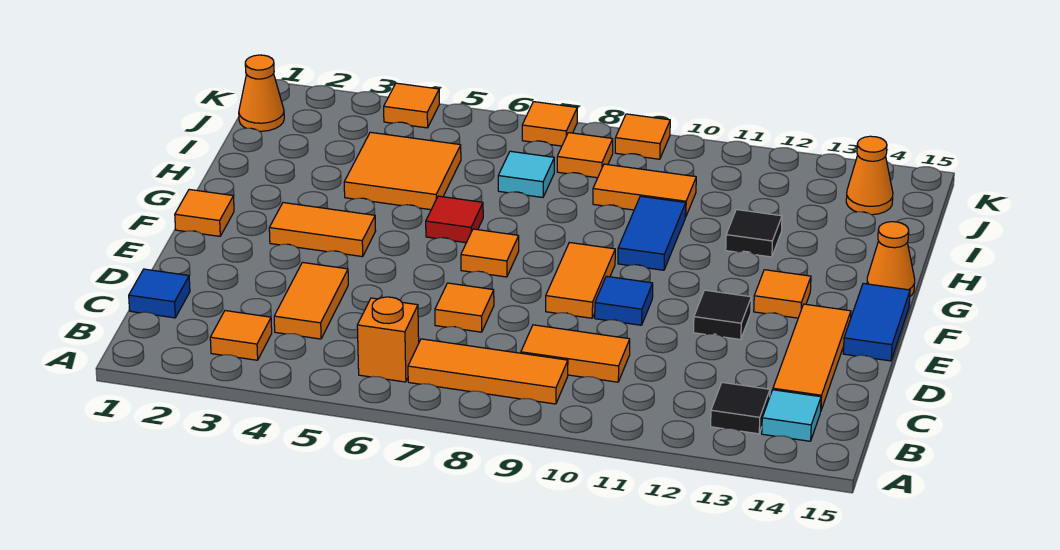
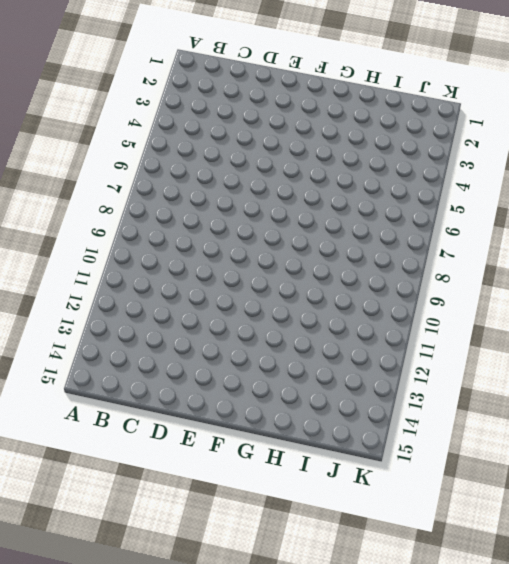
none -> orange 1x1 tile [210,311,272,360]
none -> orange 1x1 brick [357,297,419,382]
none -> orange 1x3 tile [408,339,568,404]
none -> black 1x1 tile [711,382,770,434]

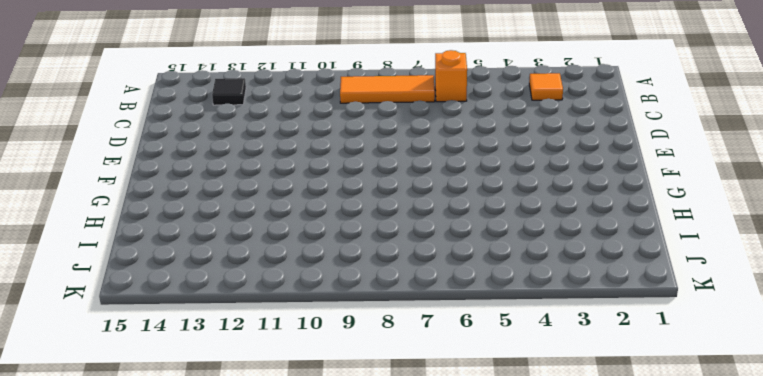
none -> cyan 1x1 tile [762,390,821,441]
none -> blue 1x1 tile [129,269,190,318]
none -> orange 1x2 tile [274,262,348,339]
none -> orange 1x2 tile [521,325,630,382]

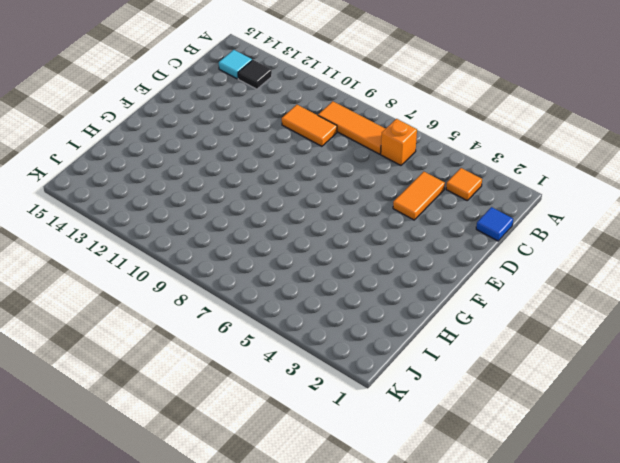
none -> orange 1x3 tile [773,304,851,410]
none -> orange 1x1 tile [435,283,494,332]
none -> orange 1x2 tile [546,242,615,318]
none -> blue 1x1 tile [595,276,653,325]

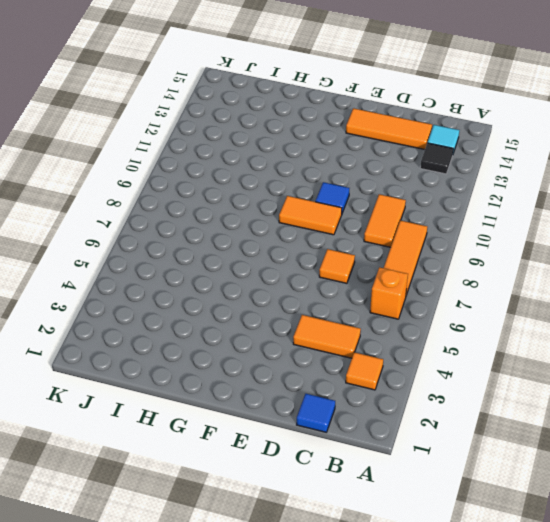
none -> black 1x1 tile [694,290,751,340]
none -> blue 1x2 tile [843,283,910,361]
none -> orange 1x1 tile [175,189,234,236]
none -> orange 1x2 tile [269,203,376,257]

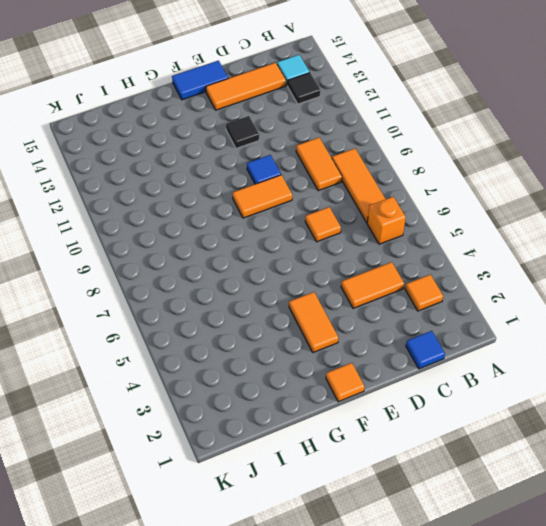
none -> orange 1x1 tile [461,229,519,277]
none -> orange 1x1 tile [754,270,811,318]
none -> red 1x1 tile [426,196,483,243]
none -> blue 1x2 tile [618,196,686,270]

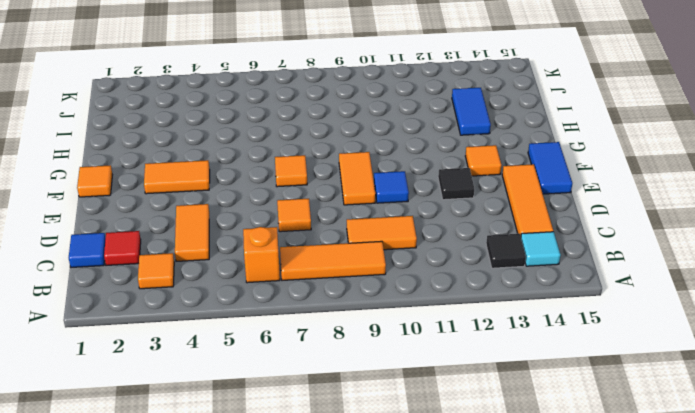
red 1x1 tile [104,231,141,265] -> red 1x1 tile moved to [426,196,483,243]
blue 1x2 tile [452,88,491,135] -> blue 1x2 tile moved to [618,196,686,270]
none -> orange 1x1 cone [867,222,915,296]
none -> orange 2x2 tile [344,132,461,210]
none -> black 1x1 tile [726,210,782,257]
none -> cyan 1x1 tile [498,151,554,197]

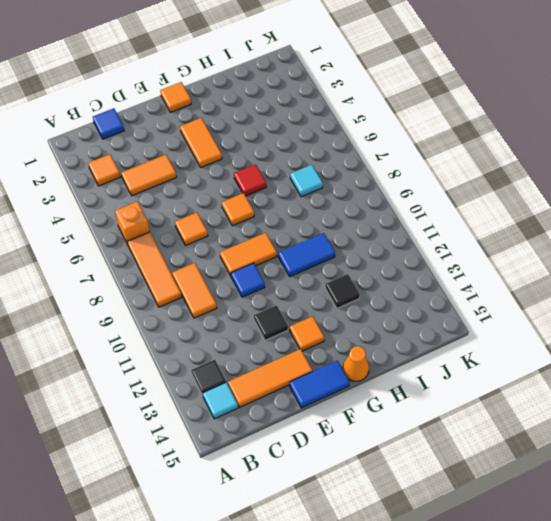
none -> orange 2x2 tile [344,132,461,210]
none -> orange 1x2 tile [593,164,696,217]
none -> orange 1x1 cone [239,55,284,131]
none -> orange 1x1 tile [557,133,613,178]

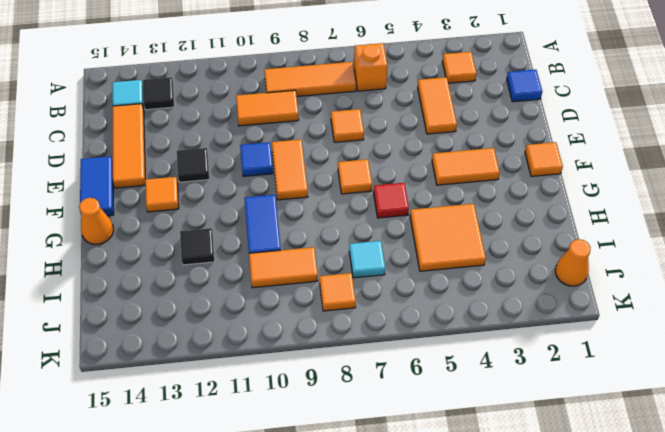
none -> orange 1x1 cone [846,136,893,215]
none -> orange 1x1 tile [384,83,439,128]
none -> orange 1x1 tile [522,102,577,146]
none -> orange 1x1 tile [615,114,670,159]

